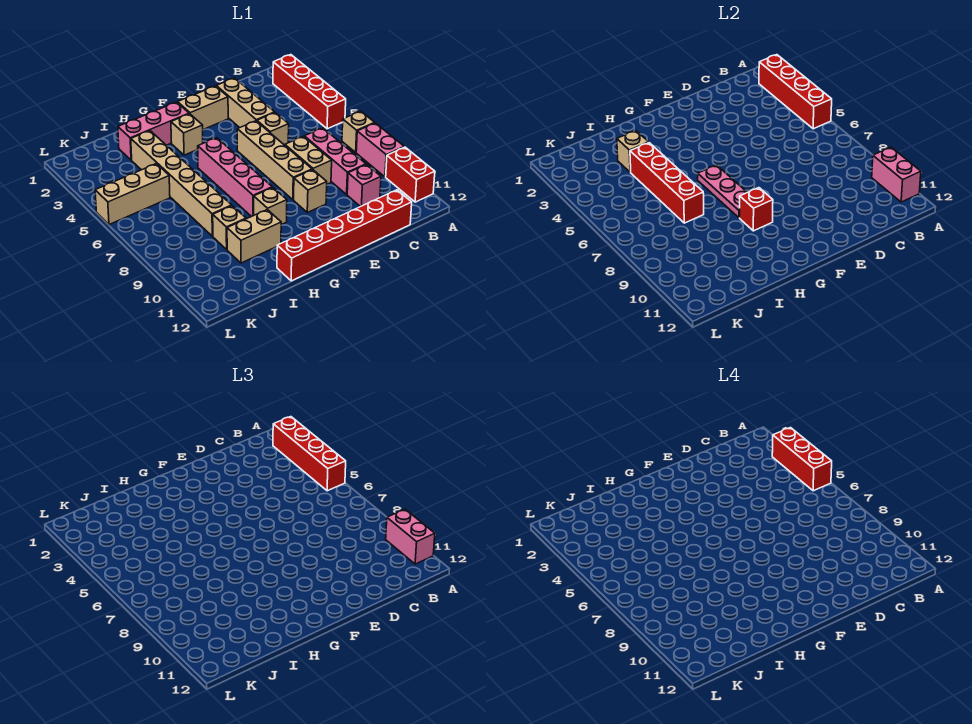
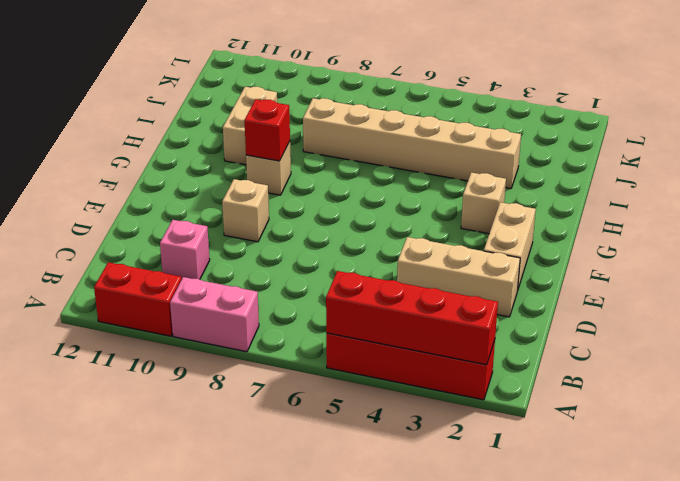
none -> tan 1x1 brick [342,111,374,152]
none -> pink 1x3 brick [304,128,366,194]
none -> red 1x6 brick [277,190,412,281]
none -> tan 1x1 brick [257,113,289,145]

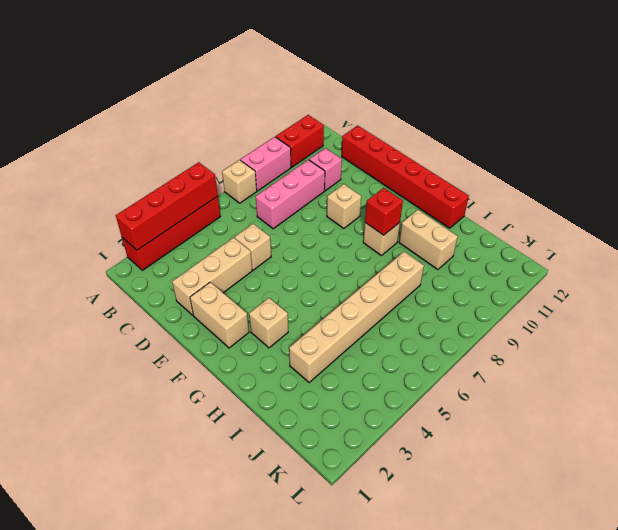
none -> tan 1x2 brick [285,136,332,184]
none -> tan 1x4 brick [237,121,312,200]
none -> pink 1x3 brick [118,102,189,160]
none -> pink 1x4 brick [198,138,272,217]

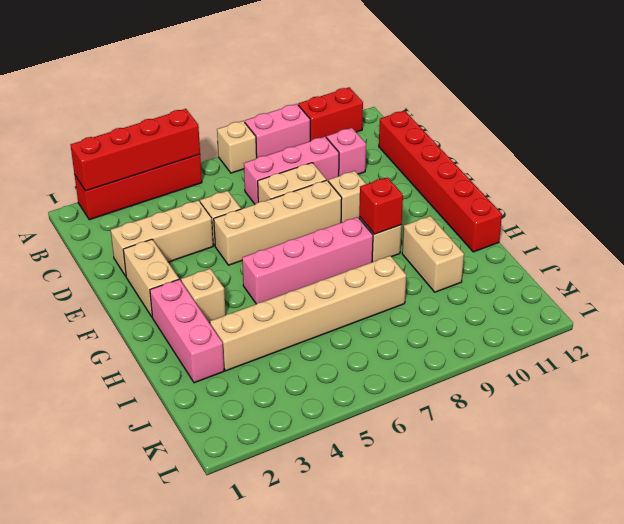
none -> tan 1x1 brick [213,206,246,249]
none -> tan 1x3 brick [95,164,170,225]
none -> pink 1x2 brick [872,147,921,202]
none -> pink 1x3 plate [698,165,747,218]

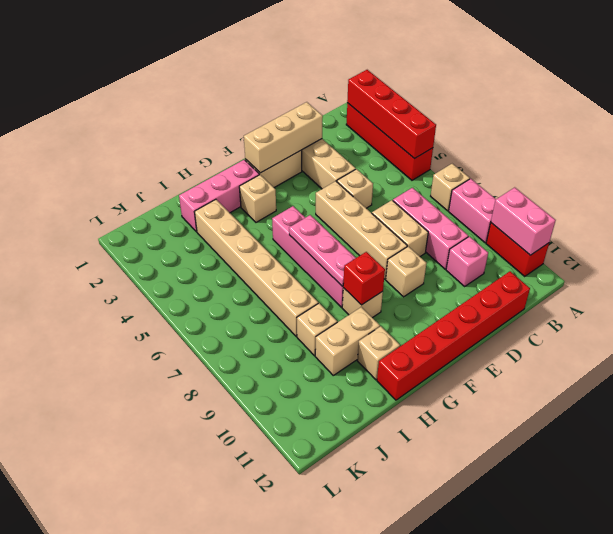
tan 1x3 brick [244,102,323,173] -> tan 1x3 brick moved to [95,164,170,225]
tan 1x1 brick [357,326,400,380] -> tan 1x1 brick moved to [617,131,649,172]
none -> red 1x4 brick [630,143,704,223]
none -> red 1x4 brick [273,417,346,491]
none -> pink 1x2 brick [386,509,435,564]
none -> red 1x3 brick [772,428,832,491]

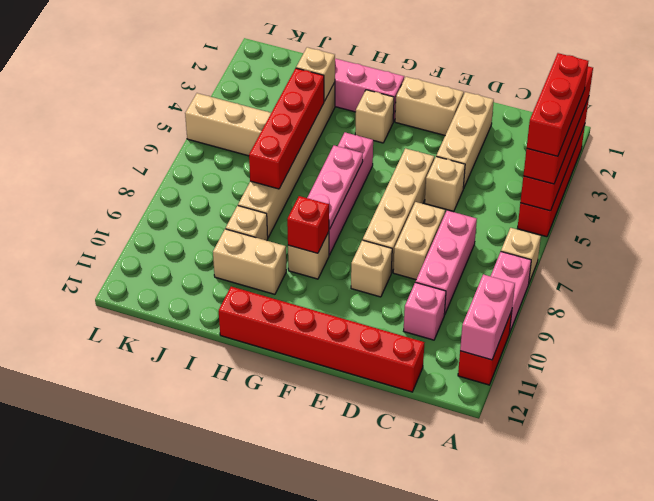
none -> pink 1x2 brick [386,509,435,564]

